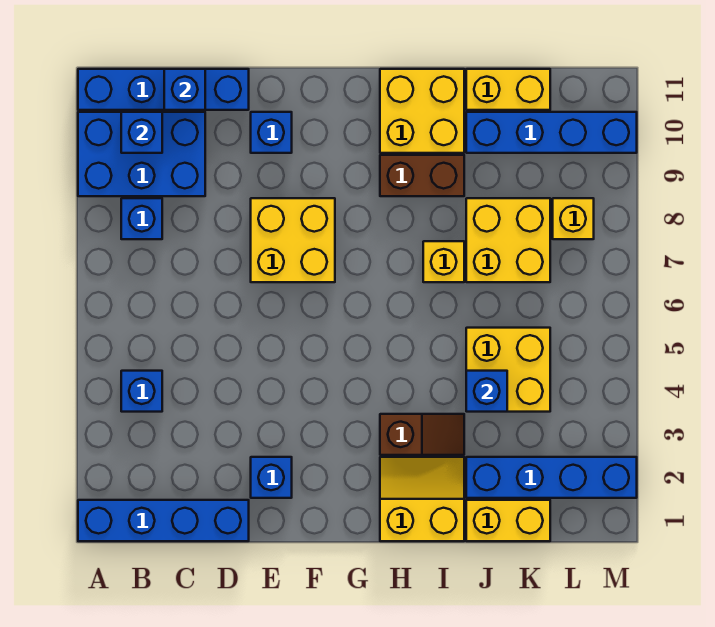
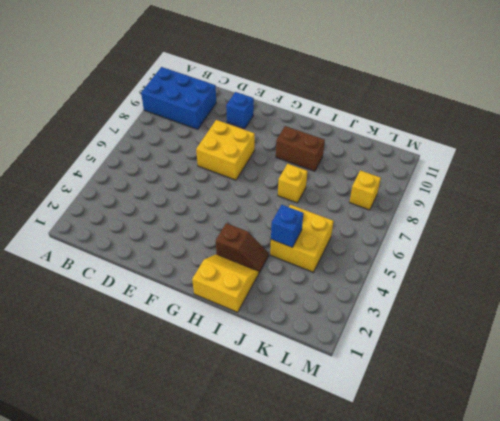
none -> blue 1x4 brick [78,500,249,541]
none -> blue 1x4 brick [78,69,249,110]
none -> blue 1x1 brick [121,371,162,412]

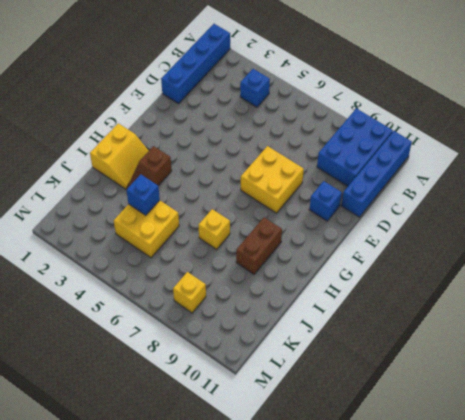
none -> blue 1x1 brick [121,198,162,239]
none -> blue 1x1 brick [251,457,292,498]
none -> yellow 2x2 brick [380,69,464,153]

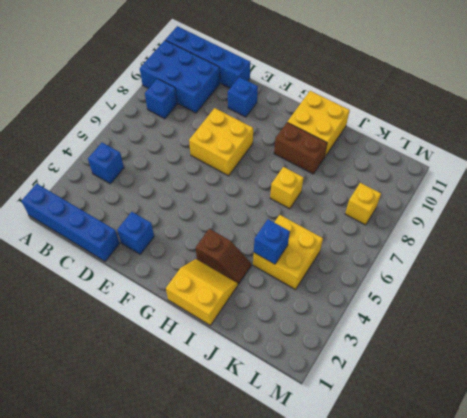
none -> yellow 1x2 brick [466,500,550,541]
none -> blue 1x4 brick [466,457,637,498]
none -> yellow 2x2 brick [466,198,550,282]

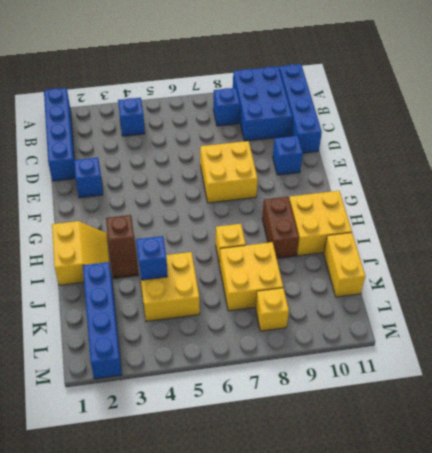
none -> yellow 1x2 brick [466,500,550,541]
none -> blue 1x4 brick [466,112,637,153]
none -> blue 1x1 brick [121,112,162,153]

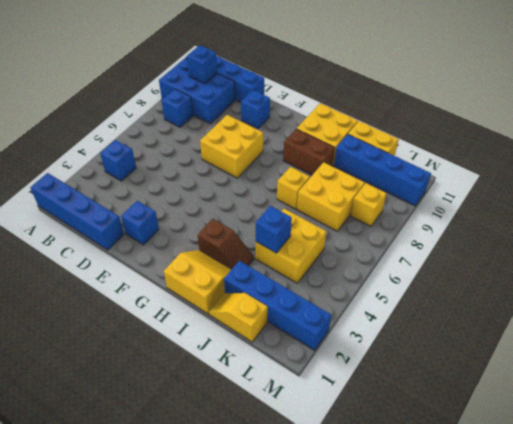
yellow 1x2 slope [209,293,268,342] -> yellow 1x2 brick [466,500,550,541]
none -> blue 1x1 brick [164,69,205,110]

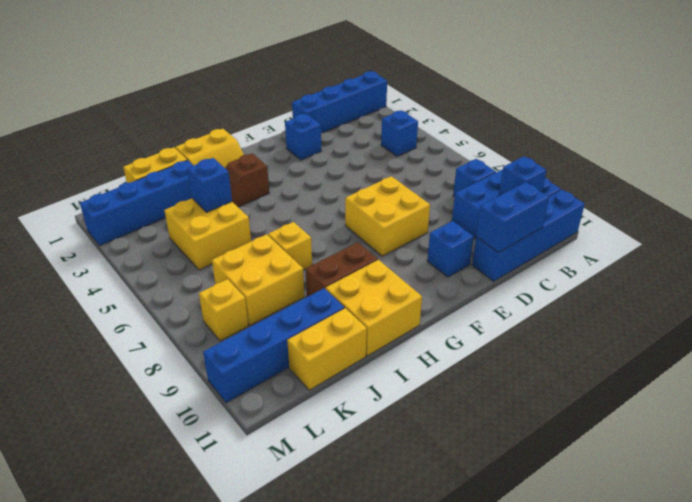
blue 1x2 brick [476,182,549,252] -> blue 1x1 brick [164,69,205,110]

